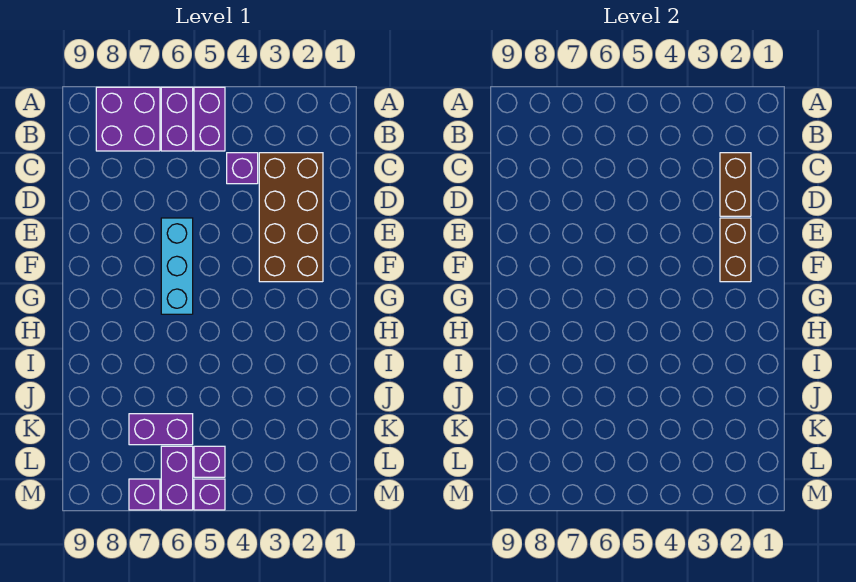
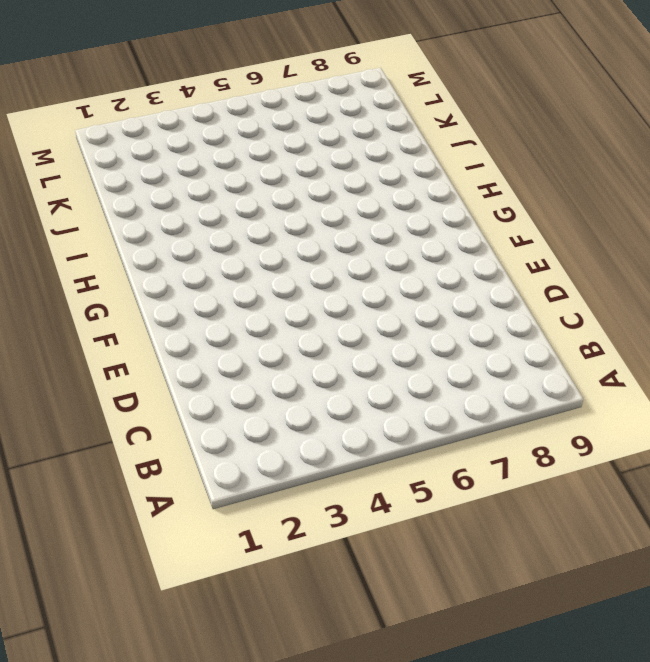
none -> purple 1x2 brick [194,87,225,151]
none -> purple 1x2 brick [161,87,193,151]
none -> purple 2x2 brick [96,87,160,151]

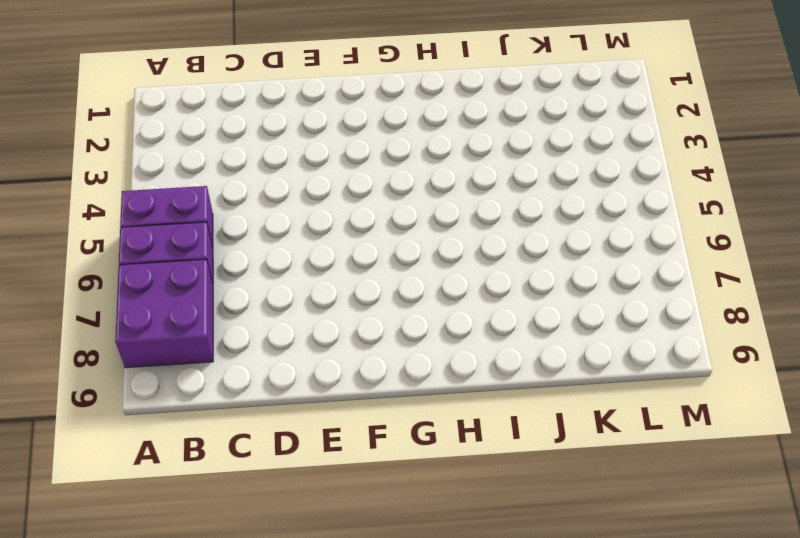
none -> brown 2x4 brick [259,153,323,282]
none -> purple 1x1 brick [227,153,258,184]
none -> cyan 1x3 brick [161,218,193,314]

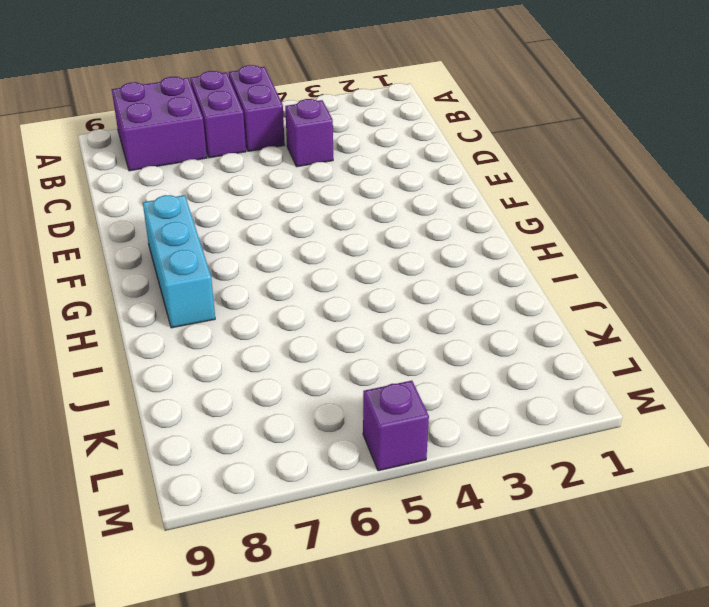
cyan 1x3 brick [143,195,215,328] -> cyan 1x3 brick moved to [161,218,193,314]
none -> brown 2x4 brick [259,153,323,282]
none -> purple 1x2 brick [129,414,193,445]
none -> purple 1x1 brick [194,446,225,477]

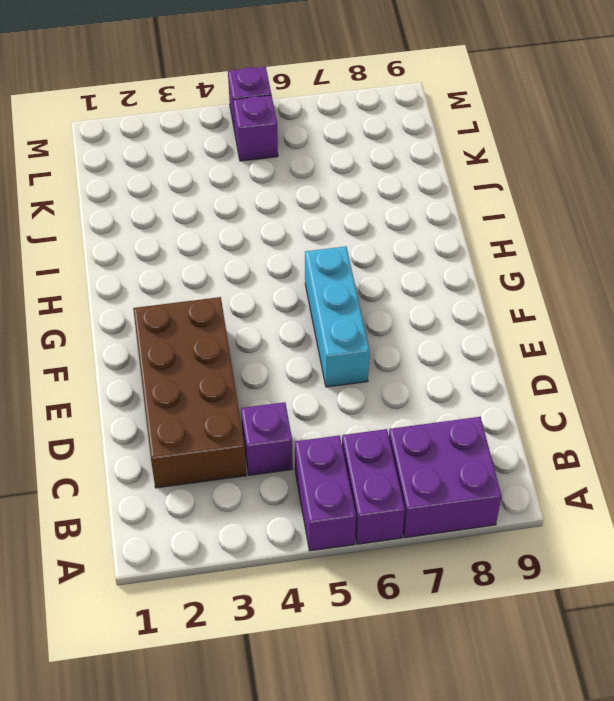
none -> purple 1x2 brick [129,414,193,445]
none -> purple 1x2 brick [161,446,193,510]
none -> purple 1x1 brick [129,479,160,510]

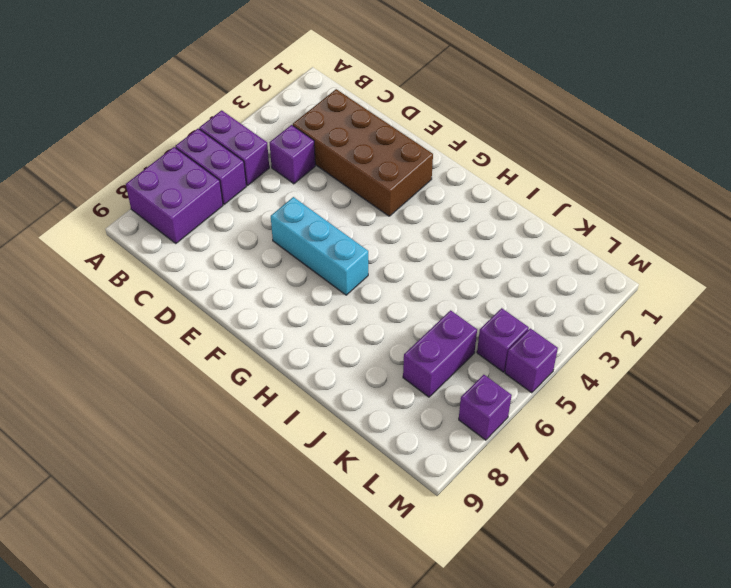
none -> purple 1x2 brick [161,446,193,510]
none -> brown 1x2 brick [720,153,751,216]
none -> brown 1x2 brick [720,218,751,282]

